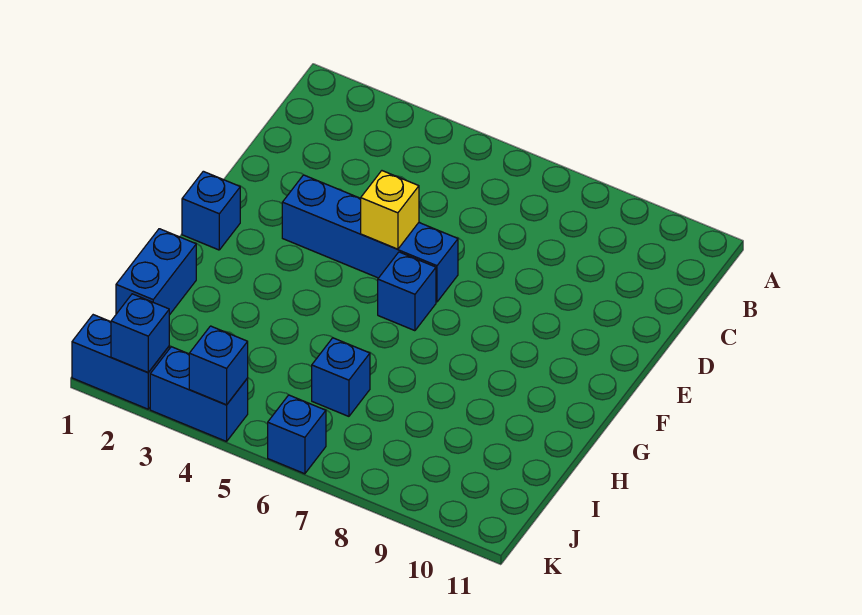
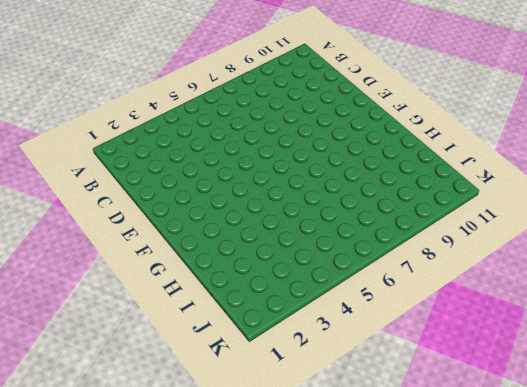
none -> blue 1x4 brick [282,175,458,302]
none -> blue 1x1 brick [182,171,240,250]

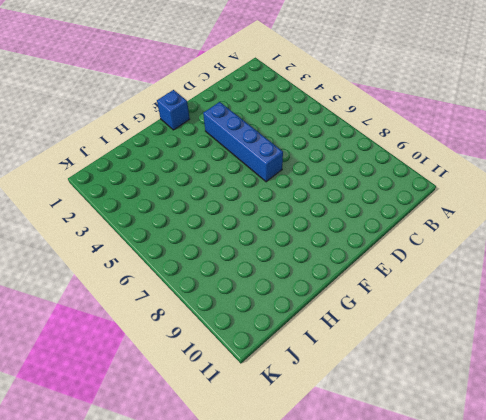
none -> blue 1x1 brick [378,252,436,331]
none -> blue 1x2 brick [116,229,196,315]

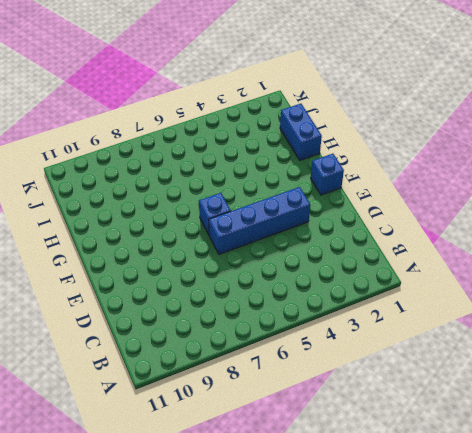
none -> blue 1x1 brick [312,338,370,416]
none -> blue 1x2 brick [72,315,169,409]

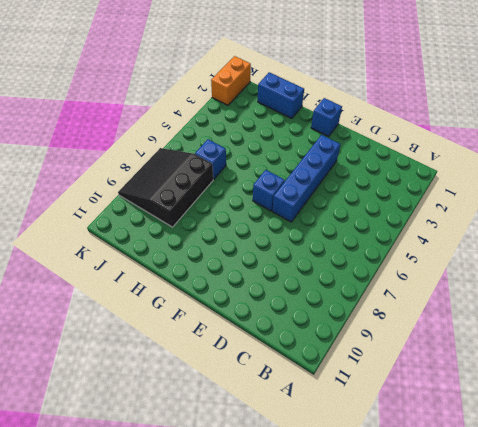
black 3x3 slope [118,148,213,227] -> none
orange 1x2 brick [211,56,251,105] -> blue 1x2 brick [72,315,169,409]
none -> blue 1x2 brick [150,347,248,441]
none -> blue 1x1 brick [268,395,326,474]

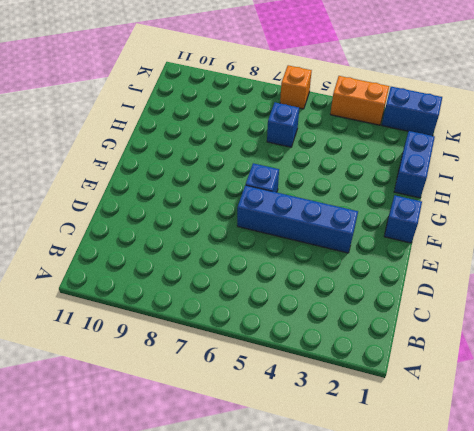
orange 1x2 brick [330,76,389,125] -> blue 1x2 brick [150,347,248,441]
orange 1x1 brick [280,65,312,109] -> blue 1x1 brick [268,395,326,474]
none -> yellow 1x1 brick [361,171,419,249]
none -> blue 1x1 brick [111,294,169,372]

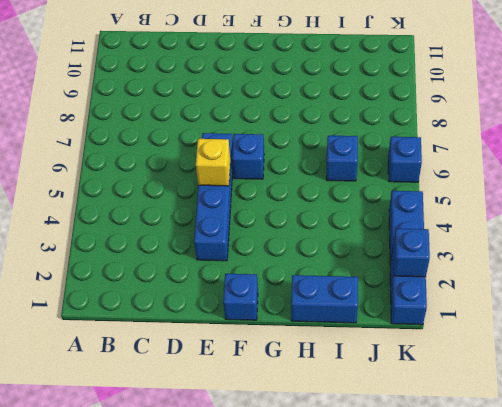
none -> blue 1x1 brick [189,326,248,405]

